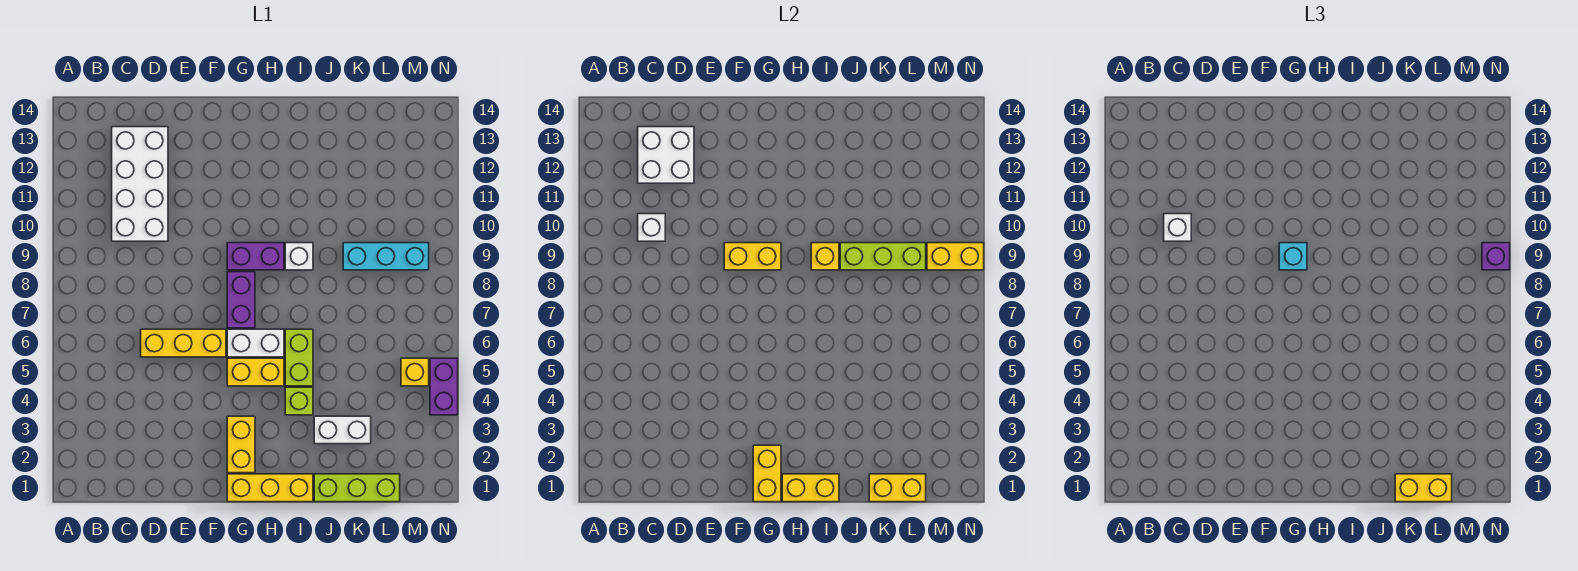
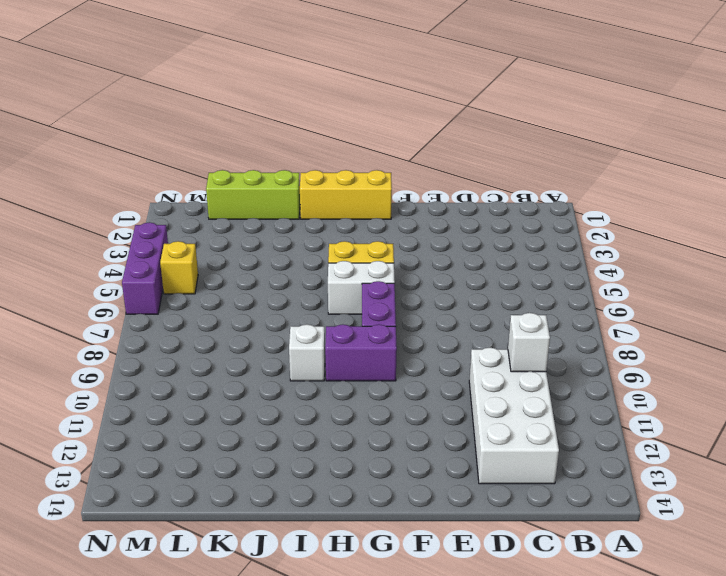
purple 1x3 brick [122,222,168,314] -> purple 1x2 brick [430,358,458,415]
none -> yellow 1x3 brick [141,329,226,357]
none -> yellow 1x2 brick [227,416,255,473]
none -> lime 1x1 brick [285,387,313,415]

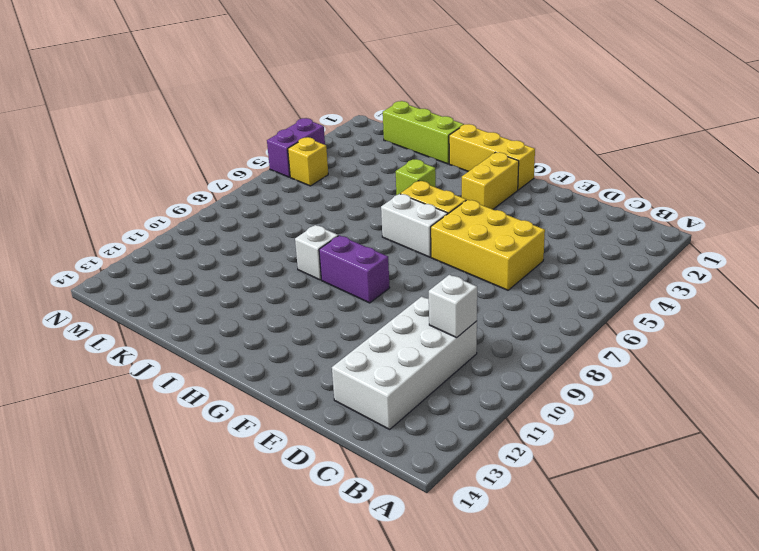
yellow 2x3 brick [431,200,545,290] -> yellow 1x3 brick [141,329,226,357]
none -> purple 1x2 brick [227,272,255,328]
none -> lime 1x2 brick [285,329,313,386]
none -> white 1x2 brick [314,416,371,444]

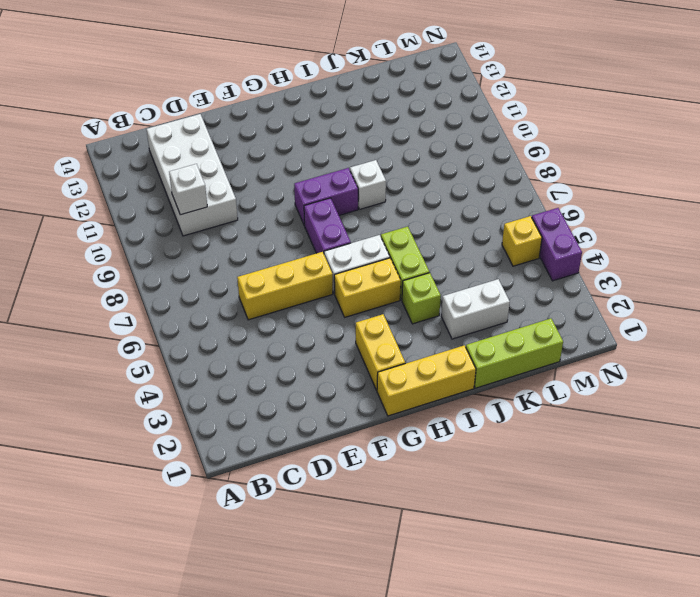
none -> cyan 1x3 brick [343,243,429,270]
none -> white 2x2 brick [638,127,694,183]
none -> yellow 1x2 brick [724,243,781,270]

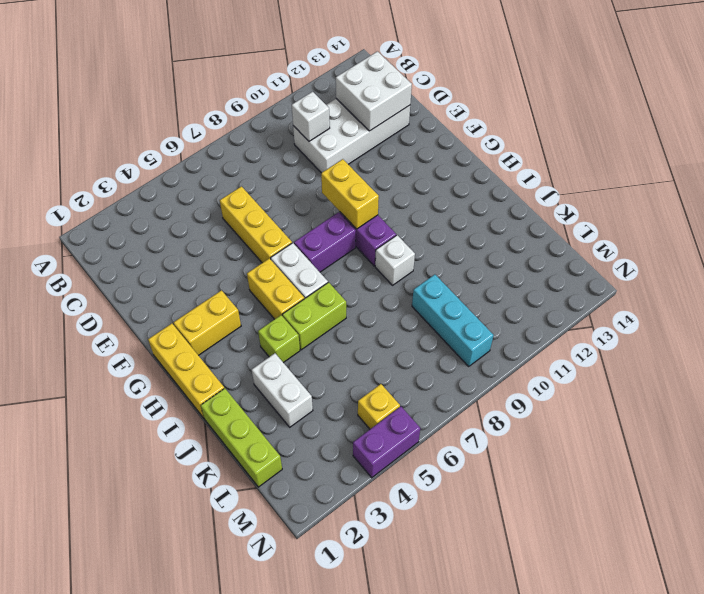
none -> yellow 1x2 brick [753,445,781,502]
none -> yellow 1x2 brick [782,474,839,502]
none -> yellow 1x1 brick [811,243,839,270]

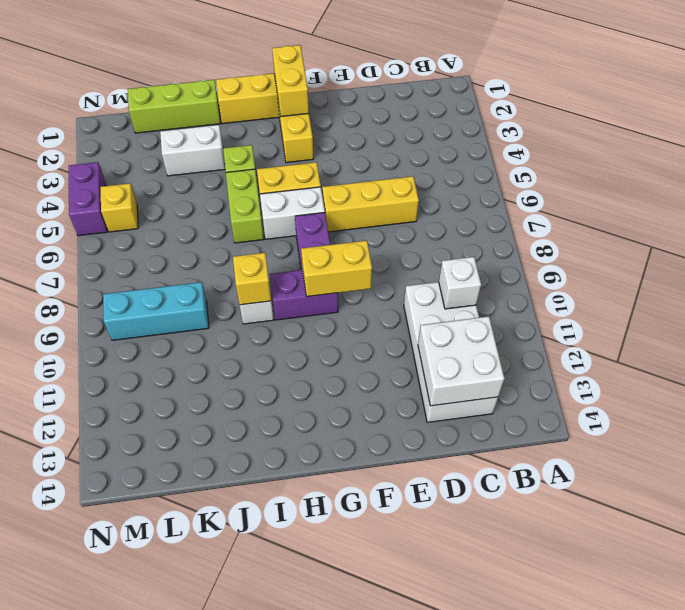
none -> yellow 1x2 brick [782,474,839,502]
none -> lime 1x3 brick [840,243,926,270]
none -> yellow 1x2 brick [869,474,926,502]

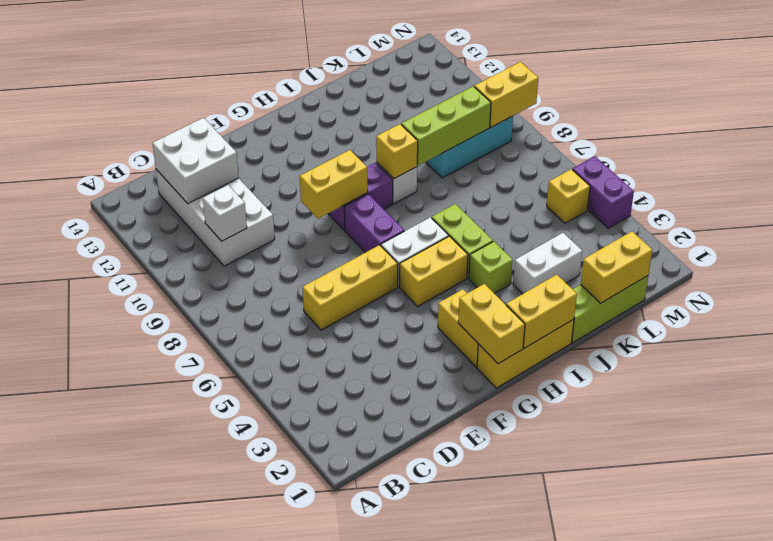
none -> white 1x1 brick [1164,214,1191,241]
none -> cyan 1x1 brick [1279,243,1307,270]
none -> yellow 1x2 brick [1395,474,1452,502]

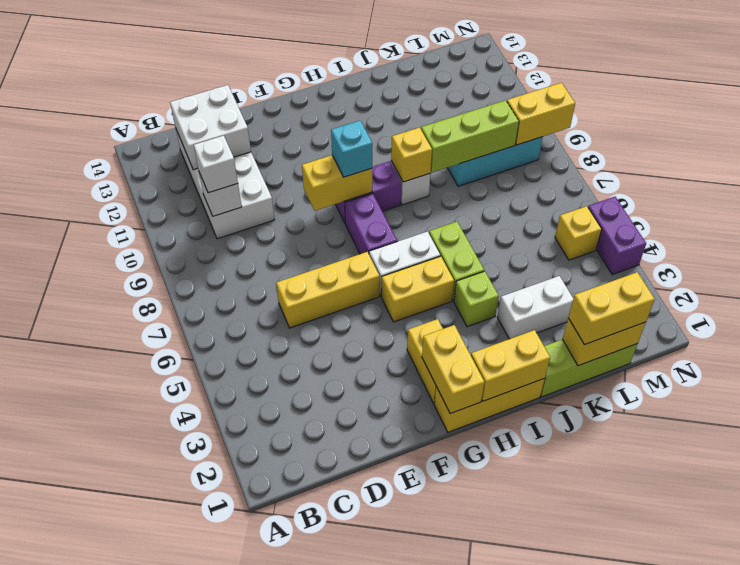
none -> purple 1x1 brick [1482,243,1510,270]

